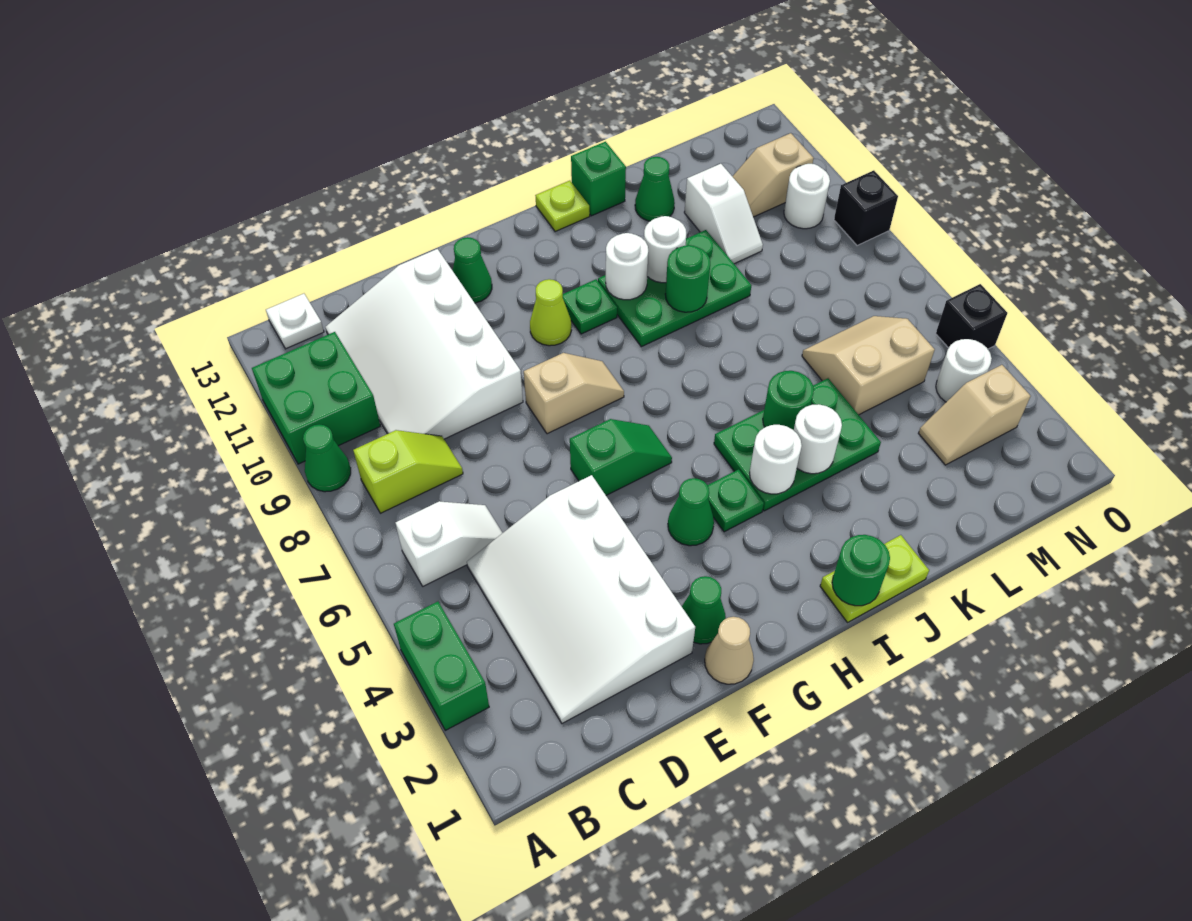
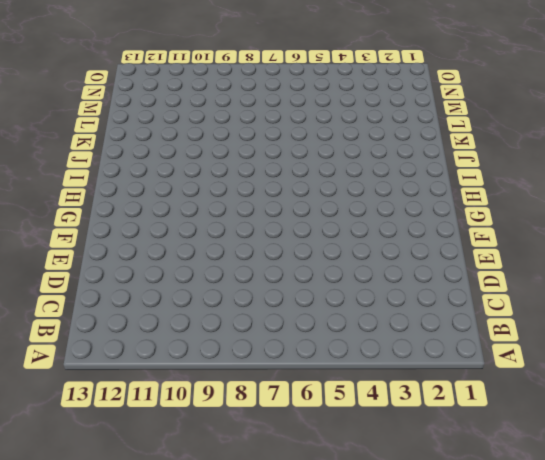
none -> green 1x2 brick [394,602,489,730]
none -> green 1x1 cone [303,424,351,492]
none -> green 2x2 brick [252,332,380,464]
none -> white 1x2 slope [396,501,502,586]

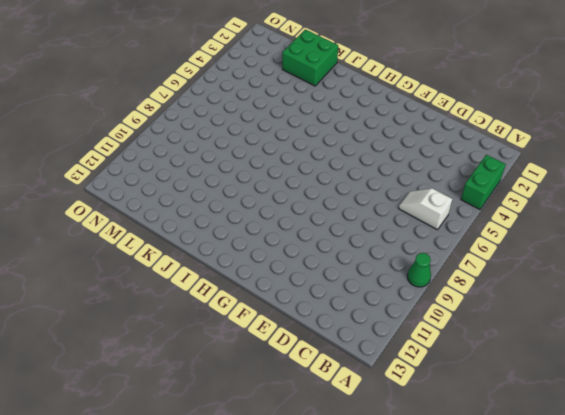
green 2x2 brick [282,29,338,86] -> green 2x2 brick moved to [252,332,380,464]
none -> lime 1x2 slope [353,430,463,513]
none -> white 1x1 plate [266,294,324,349]
none -> white 3x4 slope [467,475,695,723]
none -> white 3x4 slope [326,249,523,439]

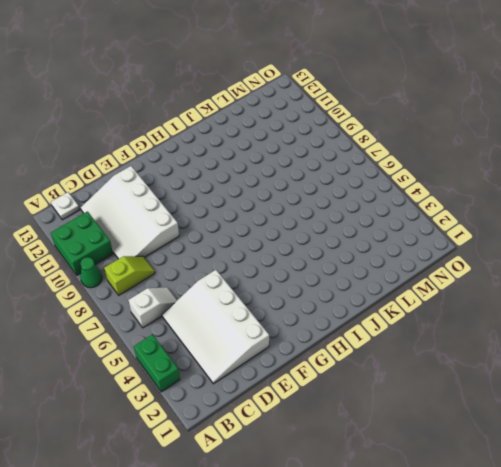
none -> tan 1x1 cone [705,617,754,684]
none -> green 1x1 cone [682,576,726,644]
none -> green 1x2 slope [570,419,672,495]
none -> tan 1x2 slope [524,353,624,434]

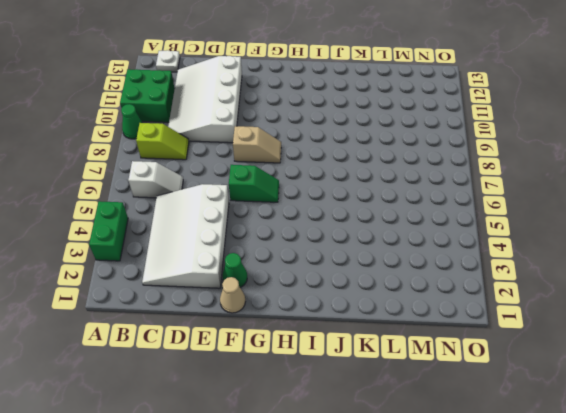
none -> green 1x1 cone [453,237,492,303]
none -> green 1x1 cone [668,478,714,546]
none -> lime 1x1 cone [530,279,572,346]
none -> green 1x1 plate [707,469,764,532]

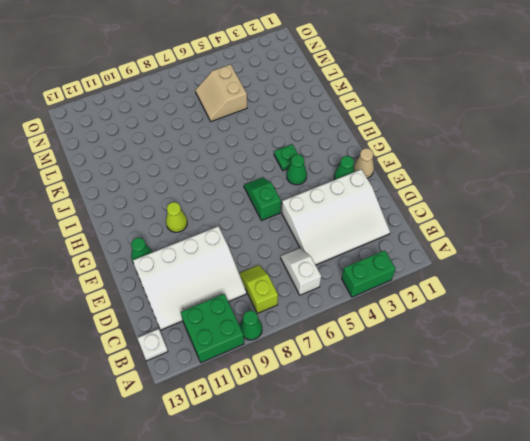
none -> tan 1x2 slope [524,353,624,434]
none -> green 1x1 plate [563,279,617,334]
none -> lime 1x2 plate [820,535,929,622]
none -> green 2x3 plate [714,378,881,511]

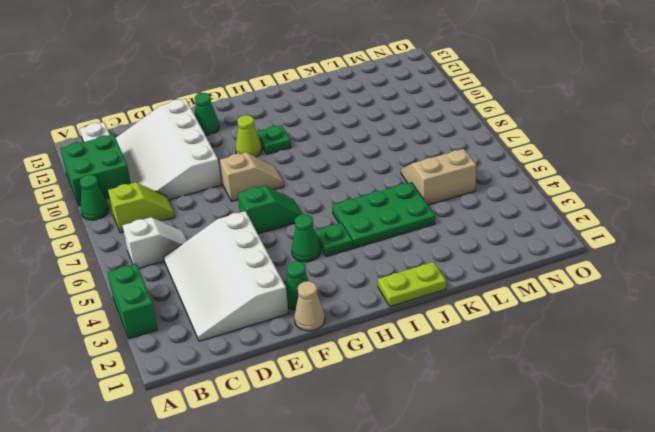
none -> green 2x3 plate [598,230,751,347]
none -> lime 1x1 plate [535,181,590,232]
none -> green 1x1 brick [571,142,626,216]
none -> green 1x1 cone [635,157,675,221]

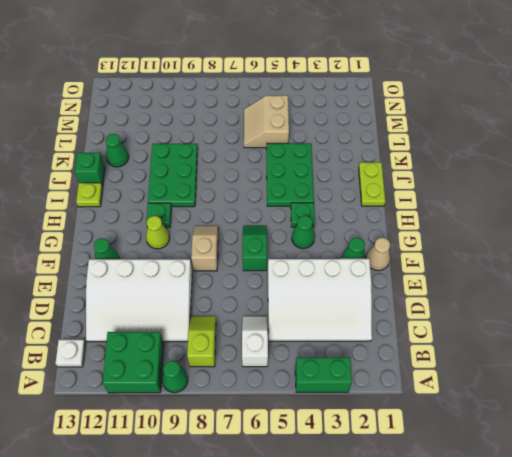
none -> white 1x2 slope [684,164,763,264]
none -> tan 1x2 slope [918,365,1031,465]
none -> tan 1x2 slope [732,133,814,217]
none -> white 1x1 round brick [936,339,992,402]

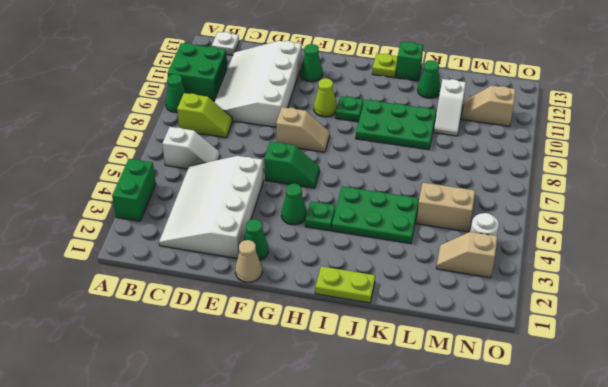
none -> white 1x1 round brick [784,164,830,229]
none -> black 1x1 brick [936,284,1007,349]
none -> black 1x1 brick [834,170,898,246]
none -> green 1x1 round brick [832,535,890,606]

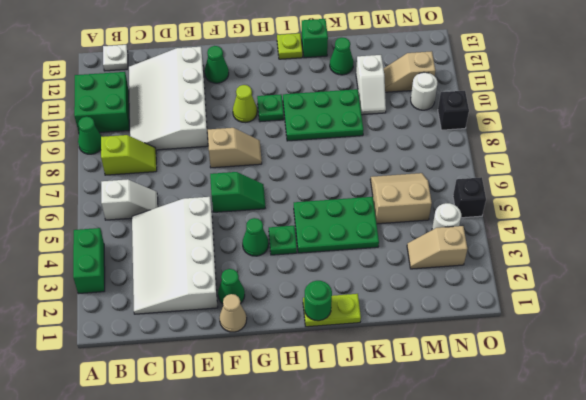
none -> white 1x1 round brick [750,425,802,494]
none -> white 1x1 round brick [606,233,648,300]
none -> white 1x1 round brick [794,404,842,474]
none -> green 1x1 round brick [763,371,814,430]

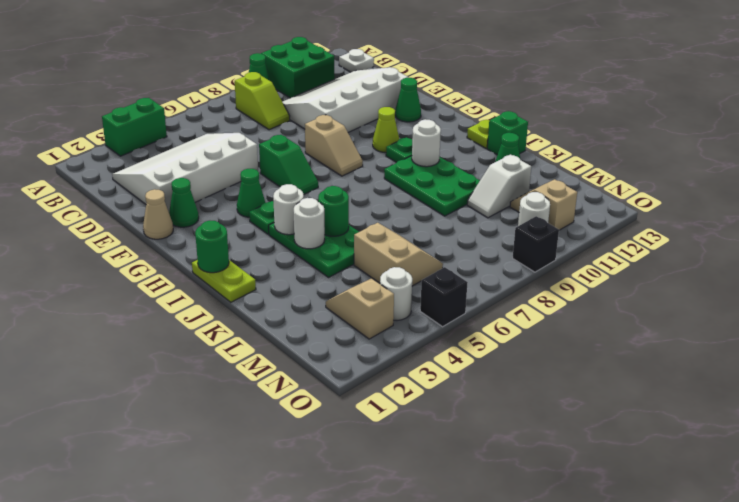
none -> white 1x2 slope [396,501,502,586]
none -> green 1x1 round brick [665,245,710,312]
none -> white 1x1 round brick [644,216,686,283]

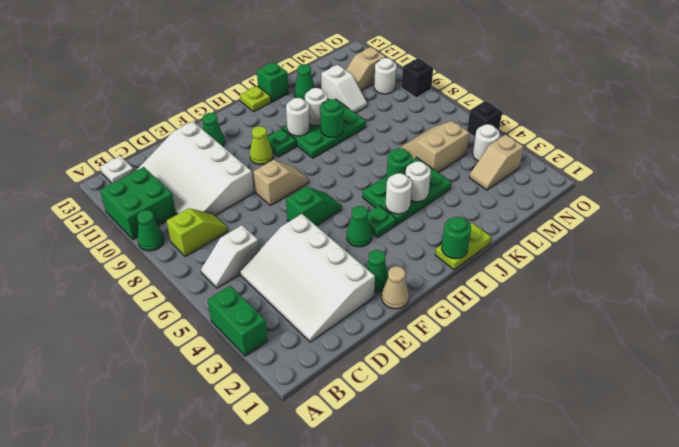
white 1x2 slope [201,225,259,288] -> white 1x2 slope turned to [396,501,502,586]

